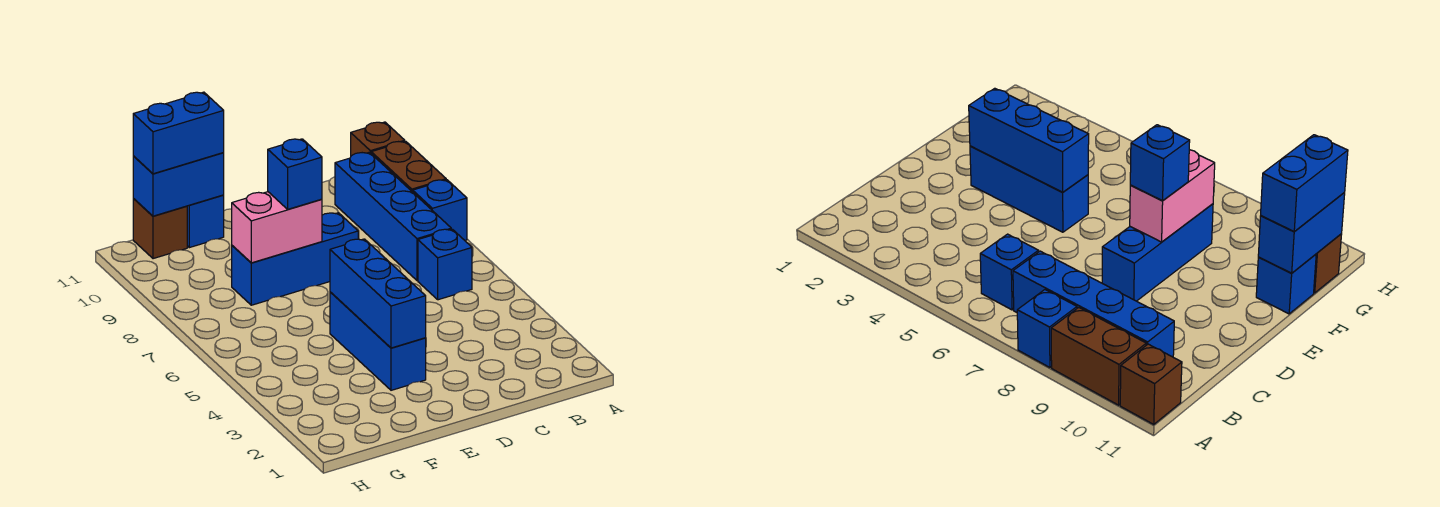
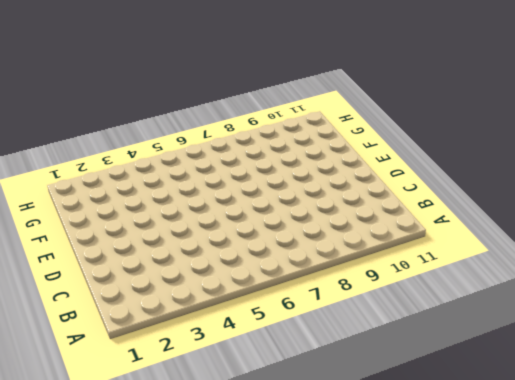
none -> blue 1x1 brick [413,180,467,240]
none -> brown 1x2 brick [371,141,446,192]
none -> brown 1x1 brick [351,122,405,156]

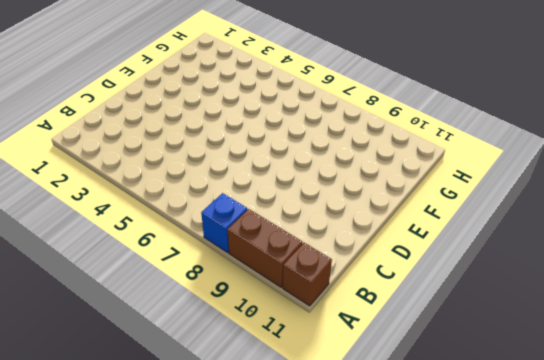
none -> blue 1x1 brick [418,229,472,300]
none -> blue 1x4 brick [335,152,451,280]
none -> blue 1x3 brick [232,213,358,305]

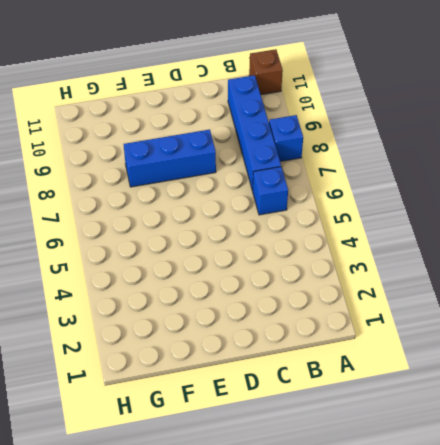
none -> brown 1x2 brick [371,141,446,192]
none -> blue 1x3 brick [330,292,426,390]
none -> blue 1x1 brick [187,195,224,248]

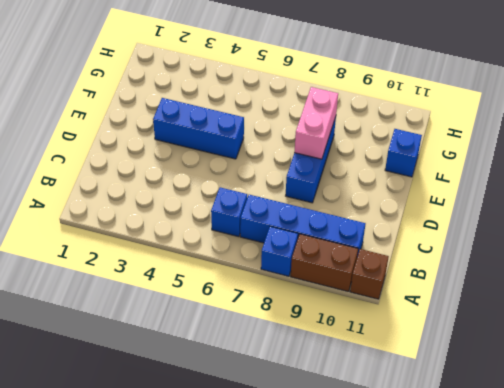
none -> brown 1x1 brick [133,199,187,259]
none -> blue 1x3 brick [330,239,426,348]
none -> blue 1x2 brick [133,153,224,216]

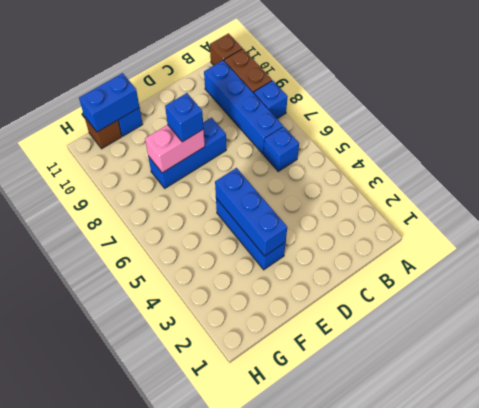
none -> blue 1x2 brick [133,92,224,174]

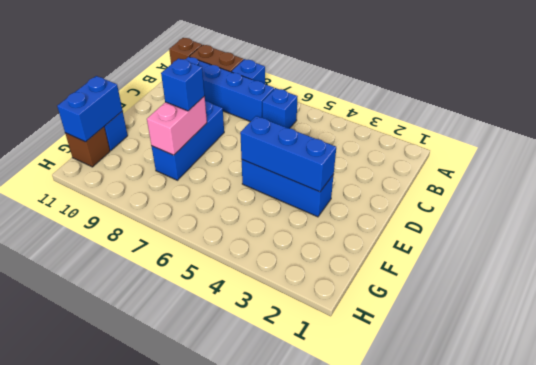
none -> blue 1x2 brick [133,92,224,174]

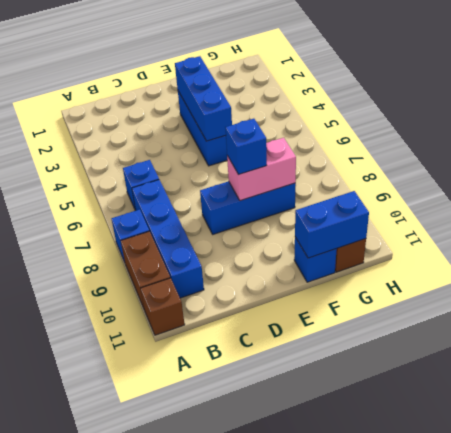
none -> blue 1x2 brick [133,92,224,174]

